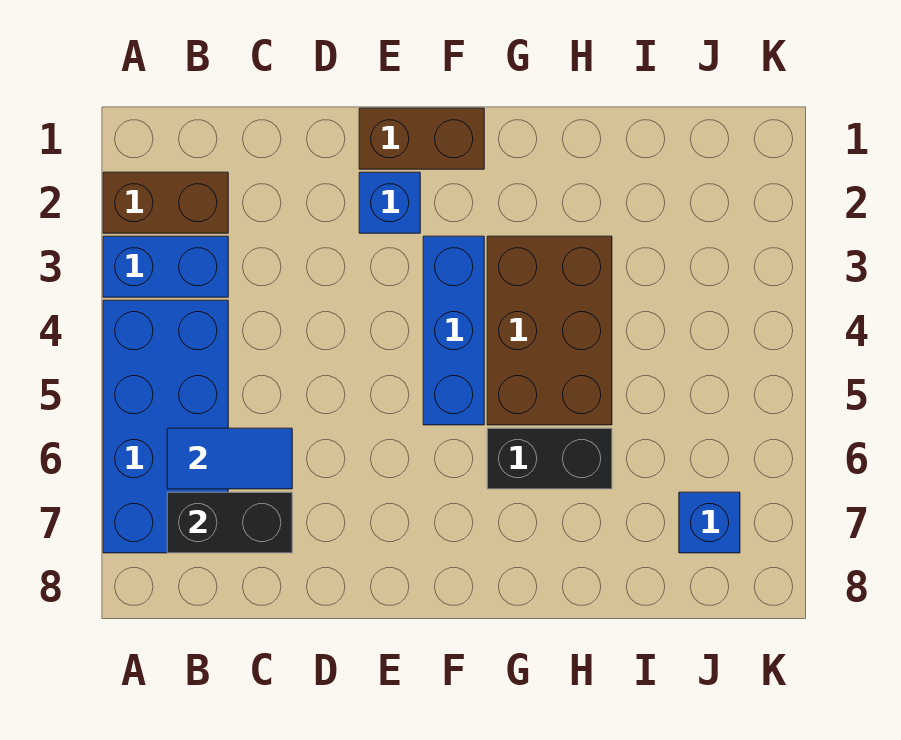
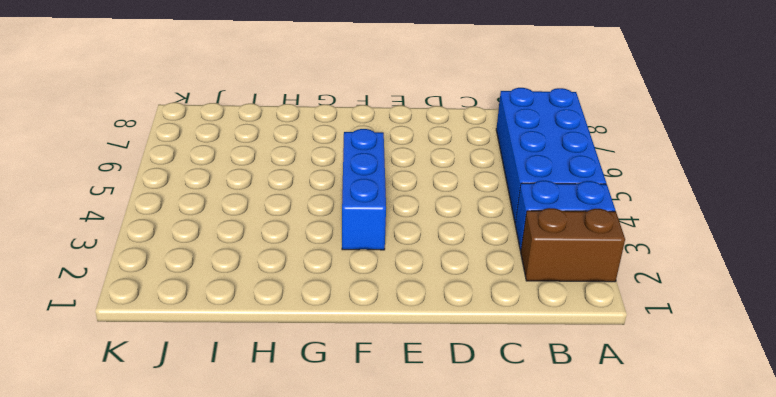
none -> brown 1x2 brick [359,108,484,169]
none -> blue 1x1 brick [359,172,420,233]

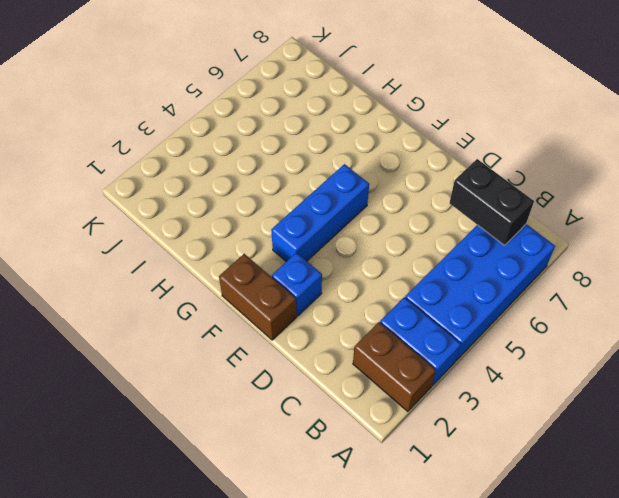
none -> brown 2x3 brick [487,236,612,425]
none -> black 1x2 brick [487,428,612,489]

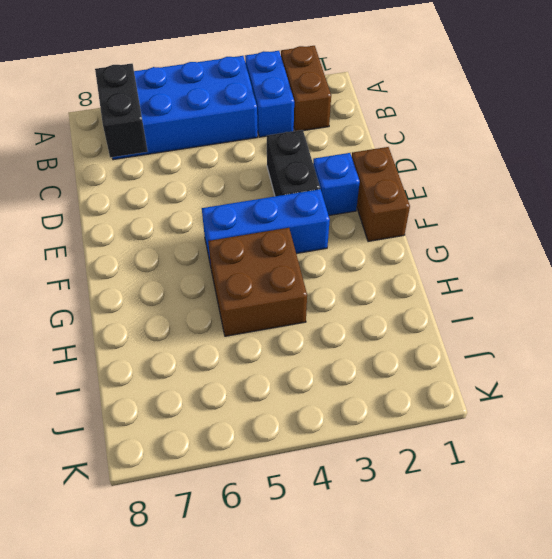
black 1x2 brick [267,130,320,196] -> black 1x2 brick moved to [487,428,612,489]
brown 2x2 brick [208,228,307,336] -> brown 2x3 brick [487,236,612,425]
none -> blue 1x1 brick [679,492,740,553]
none -> blue 1x2 tile [167,428,292,489]

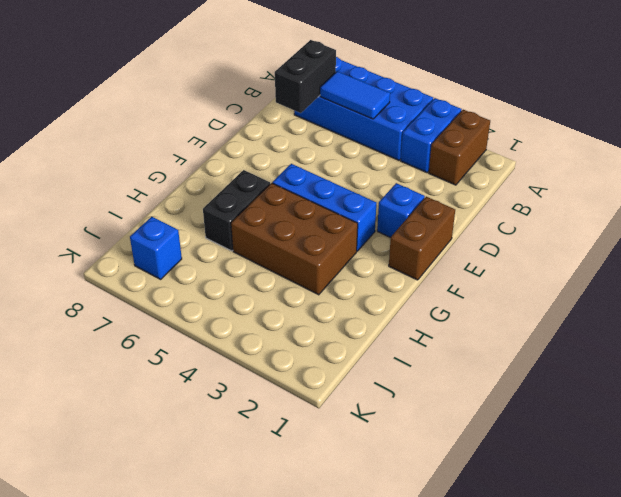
blue 1x2 tile [320,71,390,119] -> blue 1x2 tile turned to [167,428,292,489]

